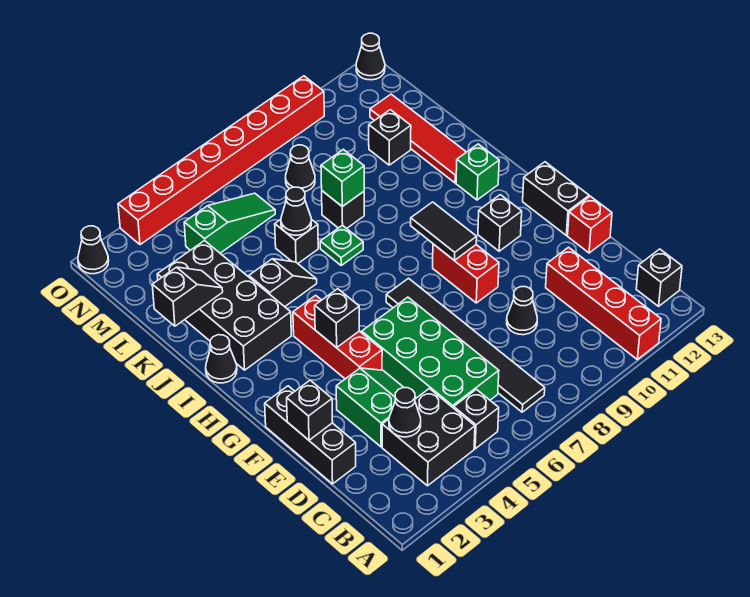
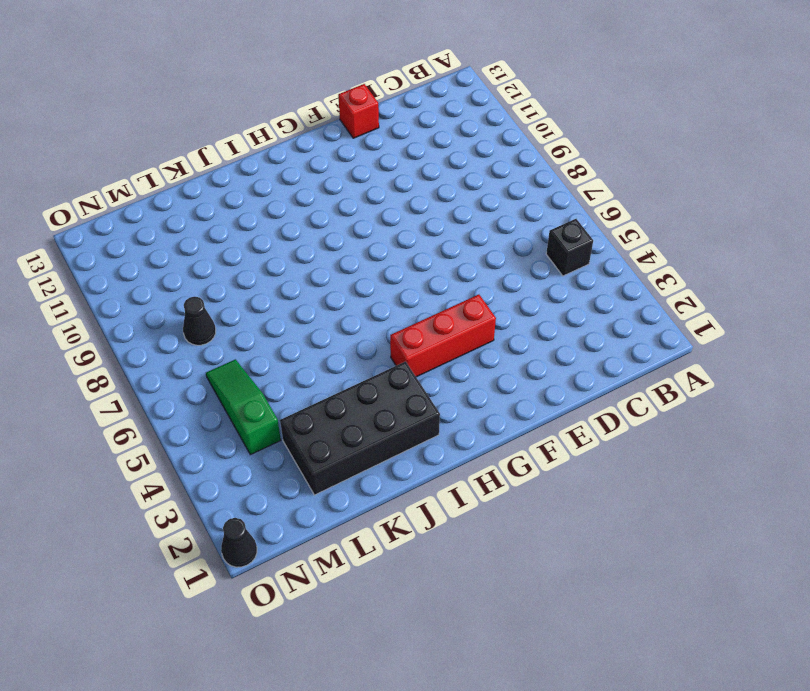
none -> red 1x4 brick [546,247,661,359]
none -> black 2x2 brick [382,389,475,486]
none -> black 1x6 tile [386,278,545,412]
none -> black 1x1 brick [636,249,682,306]

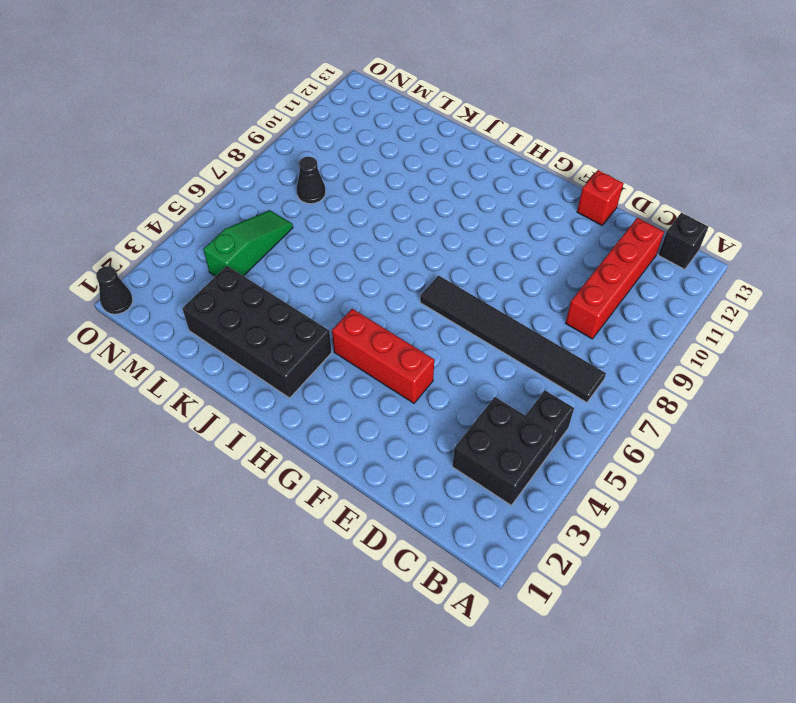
red 1x4 brick [566,218,664,339] -> red 1x4 brick turned to [546,247,661,359]
none -> green 2x4 brick [362,297,499,408]
none -> black 1x3 brick [265,386,356,484]
none -> green 2x2 slope [336,368,416,447]
none -> black 1x1 cone [507,287,537,335]

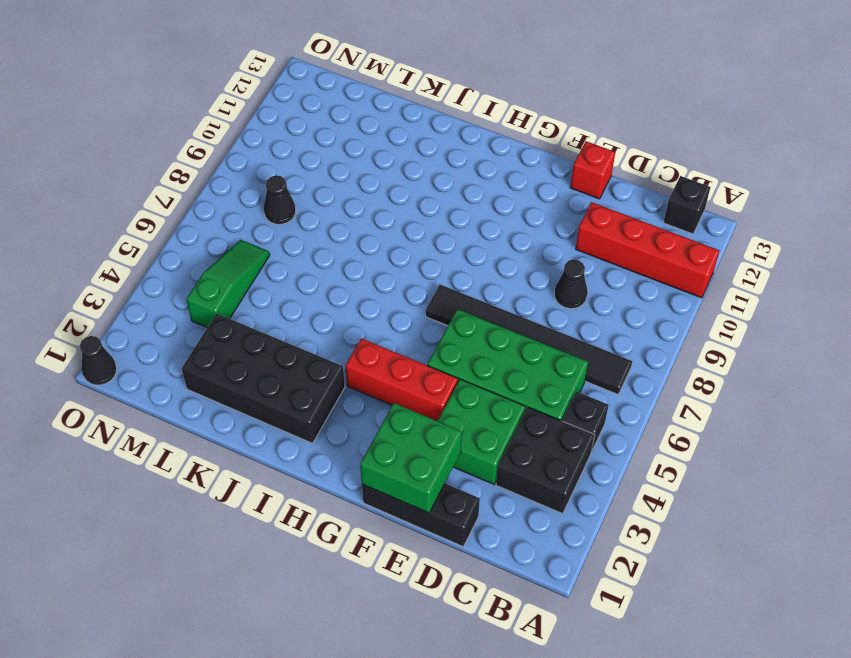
green 2x2 brick [438,379,526,484] -> green 2x2 slope [336,368,416,447]
green 2x2 brick [360,403,462,513] -> black 1x1 brick [287,380,333,440]
none -> red 1x2 brick [433,244,499,303]
none -> black 1x2 brick [523,162,589,235]
none -> black 1x1 brick [478,195,522,251]
none -> black 1x1 cone [206,335,237,383]

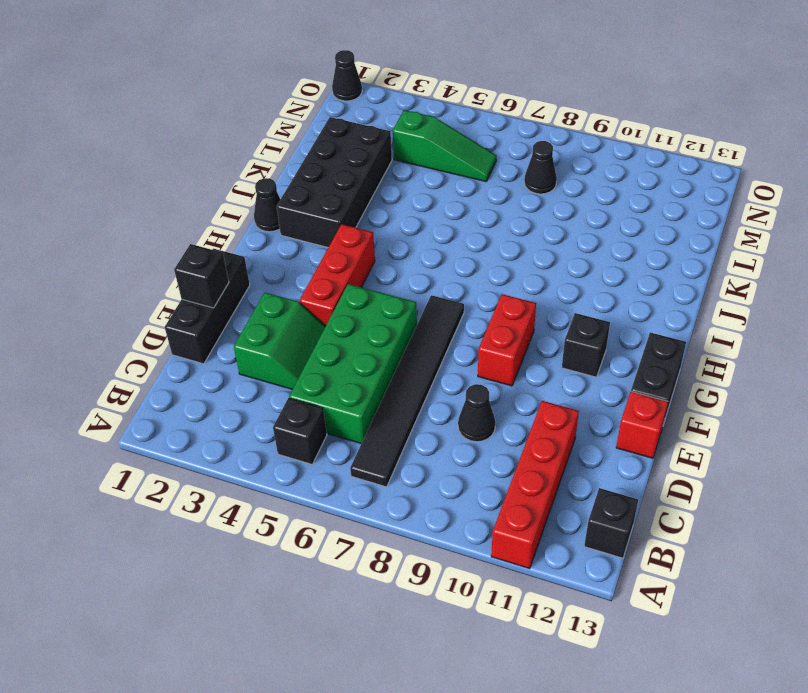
none -> black 2x2 brick [382,389,475,486]
none -> green 1x1 brick [456,144,499,200]
none -> black 1x2 slope [249,259,317,307]
none -> green 1x1 plate [320,225,363,265]

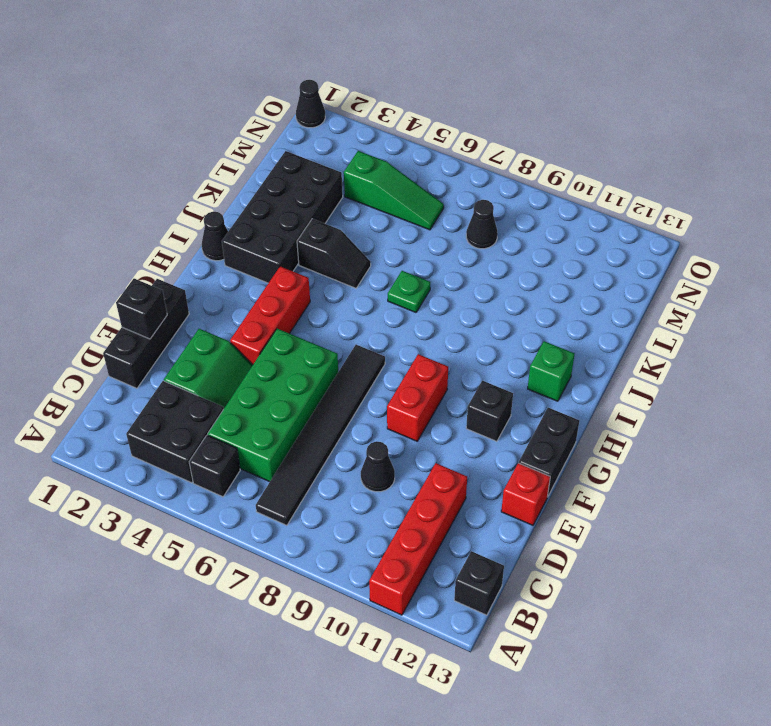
none -> red 1x4 tile [370,94,466,183]
none -> black 1x1 brick [275,219,318,263]
none -> black 1x1 brick [322,191,364,228]
none -> black 1x1 brick [369,110,411,165]

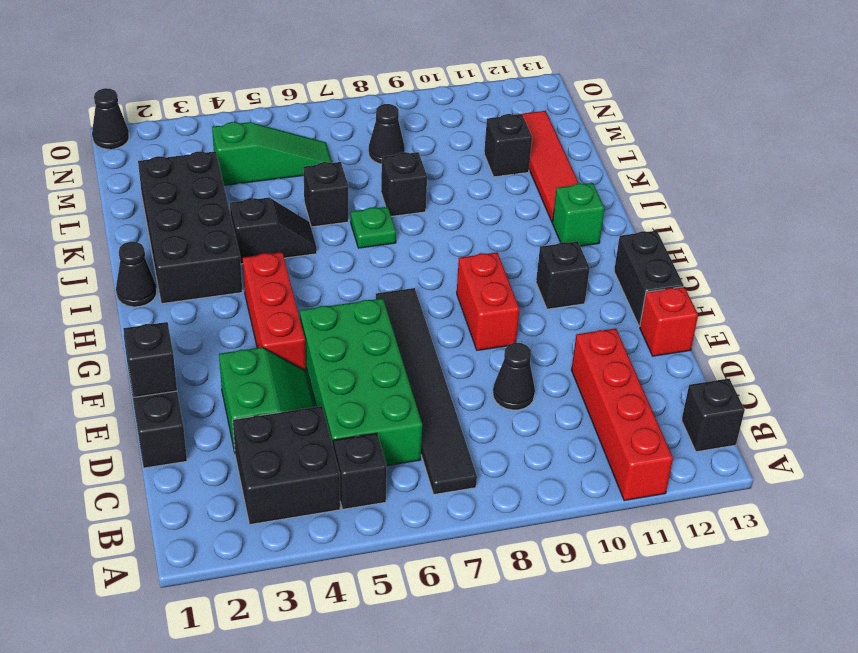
none -> red 1x8 brick [118,76,324,245]
none -> black 1x1 cone [356,33,385,80]
none -> black 1x1 cone [389,388,421,437]
none -> black 1x1 brick [315,289,359,348]

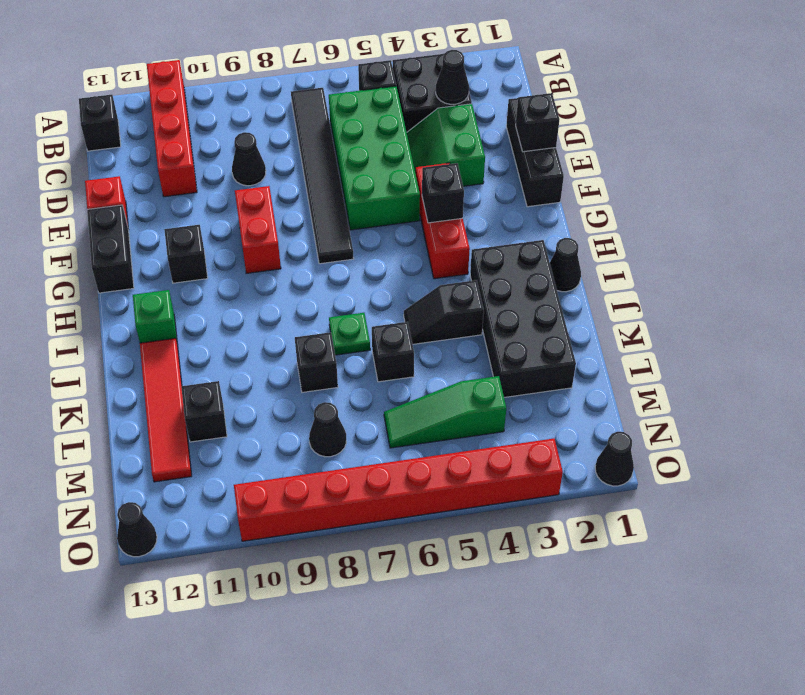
none -> black 1x2 tile [411,202,477,260]
none -> black 1x2 slope [152,267,223,326]
none -> black 1x1 cone [281,187,311,235]
none -> green 1x1 brick [321,149,364,207]

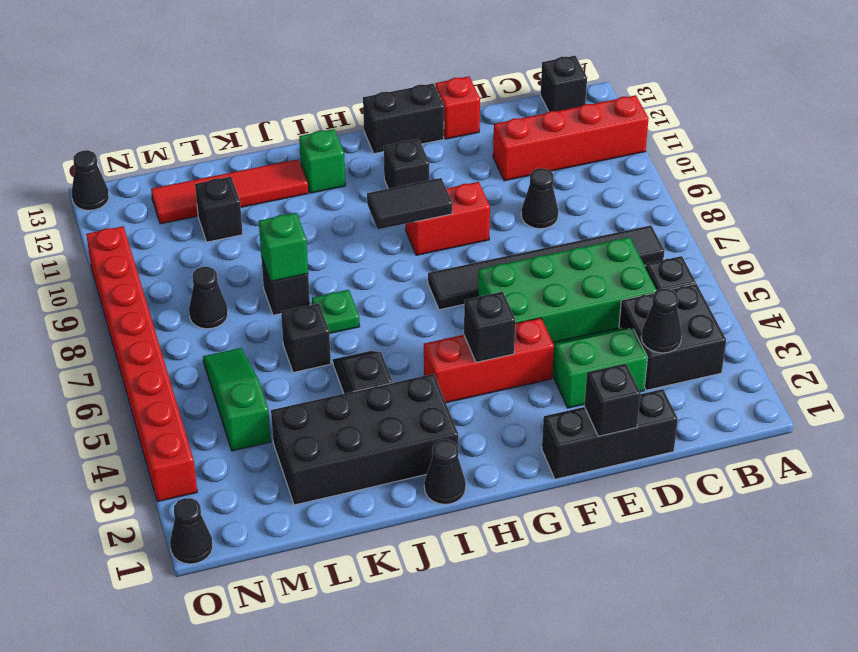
none -> black 1x2 slope [152,267,223,326]
none -> black 1x1 cone [281,187,311,235]

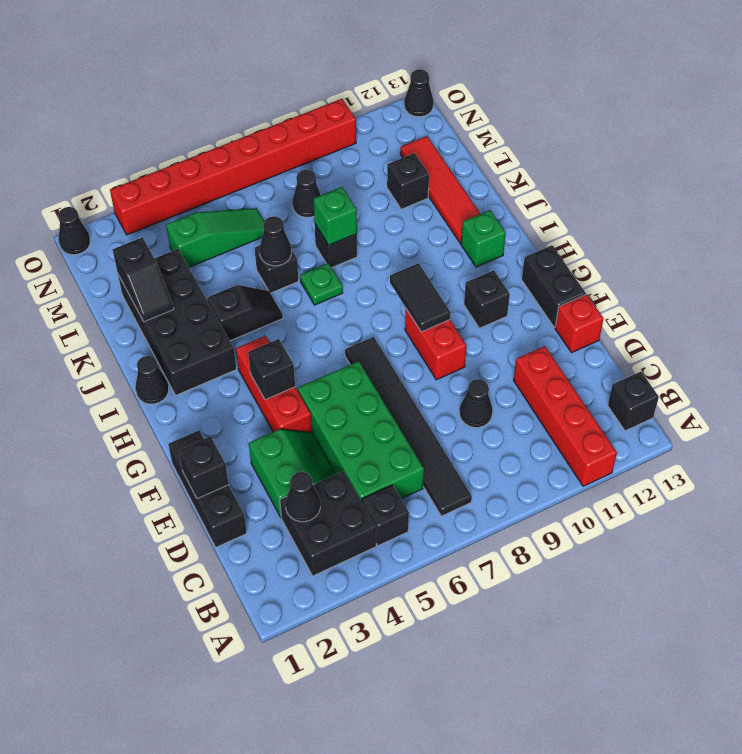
black 1x2 slope [113,237,174,322] -> black 1x2 slope turned to [152,267,223,326]

